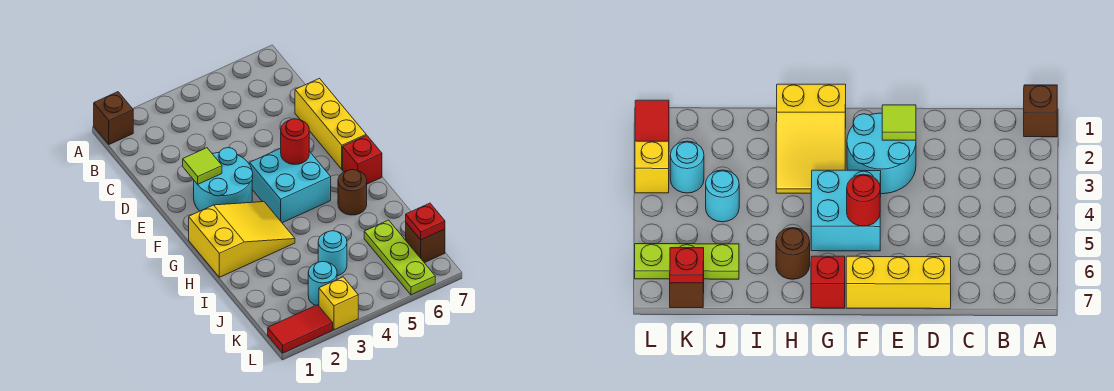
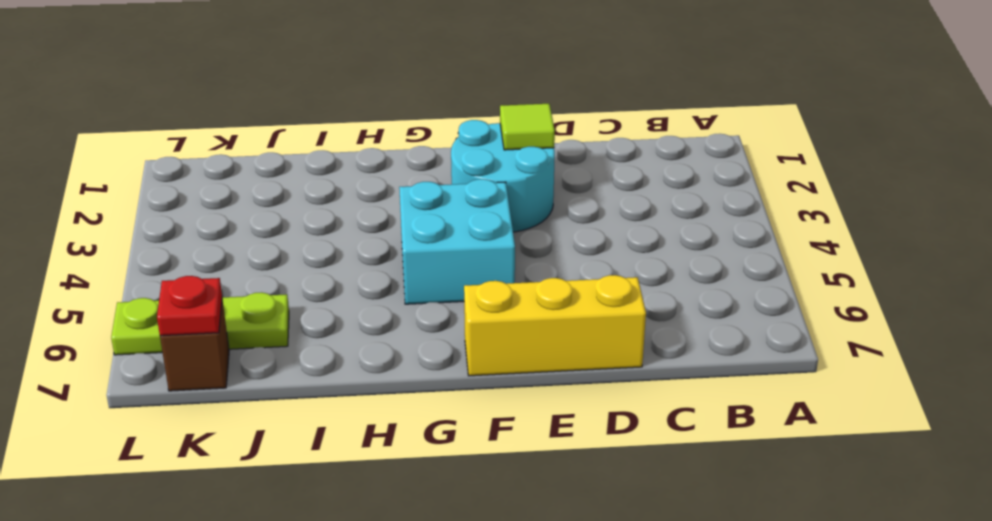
none -> brown 1x1 brick [94,92,133,144]
none -> yellow 2x3 slope [189,202,295,277]
none -> red 1x1 brick [343,135,382,184]

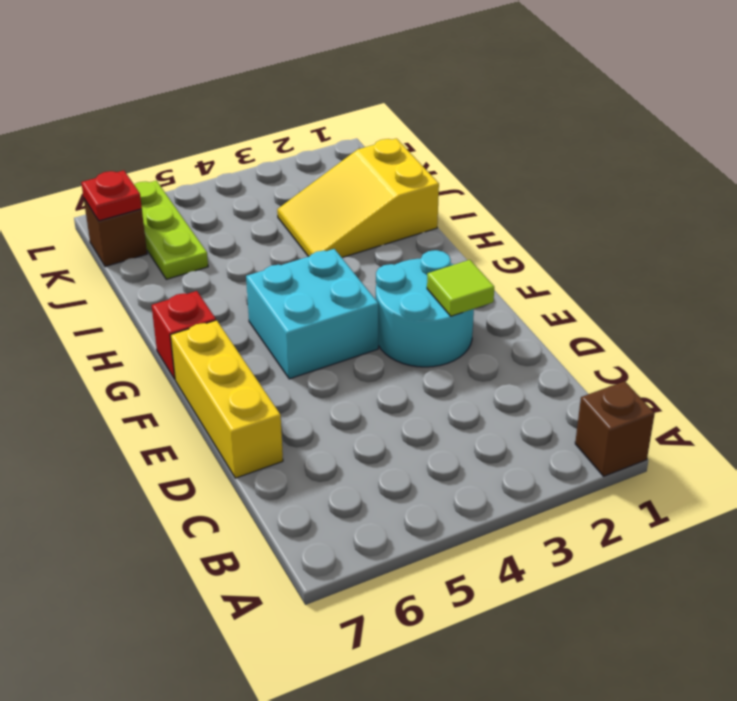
yellow 2x3 slope [277,138,439,258] -> yellow 2x3 slope moved to [189,202,295,277]
none -> brown 1x1 round brick [338,170,367,215]
none -> cyan 1x1 round brick [318,231,347,276]
none -> cyan 1x1 round brick [308,261,337,306]

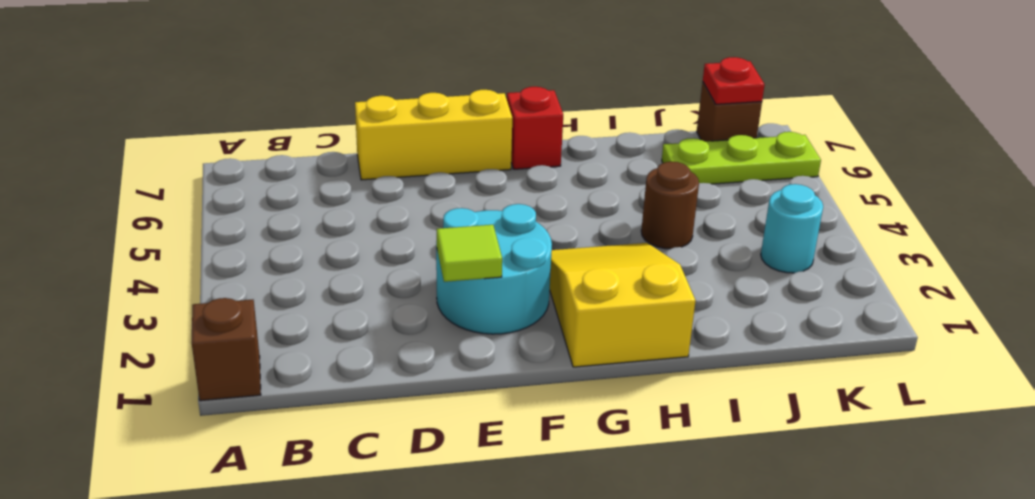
brown 1x1 round brick [641,162,699,249] -> brown 1x1 round brick moved to [338,170,367,215]
none -> cyan 2x2 brick [250,148,331,223]
none -> cyan 1x1 round brick [318,231,347,276]
none -> red 1x2 tile [268,305,333,353]

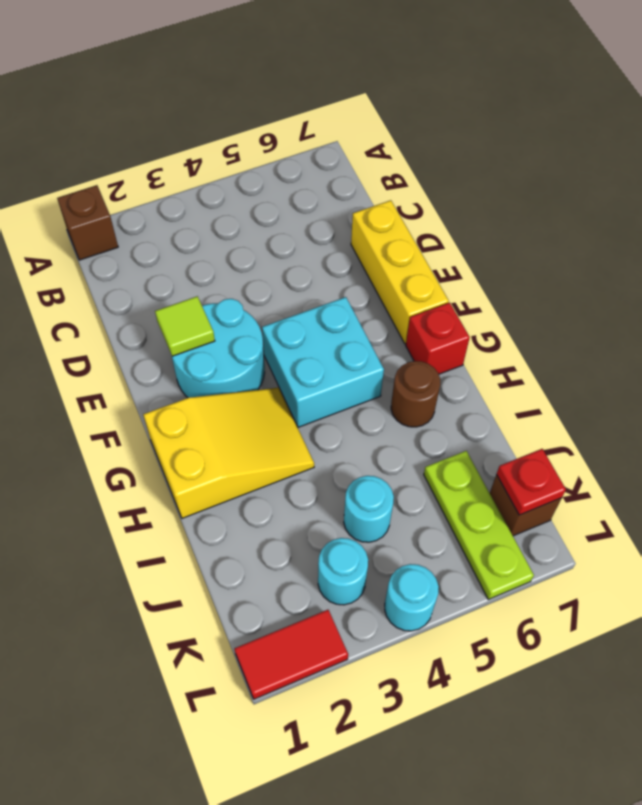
cyan 1x1 round brick [385,564,439,631] -> none
none -> yellow 1x1 brick [319,277,358,330]
none -> red 1x1 round brick [281,119,309,165]

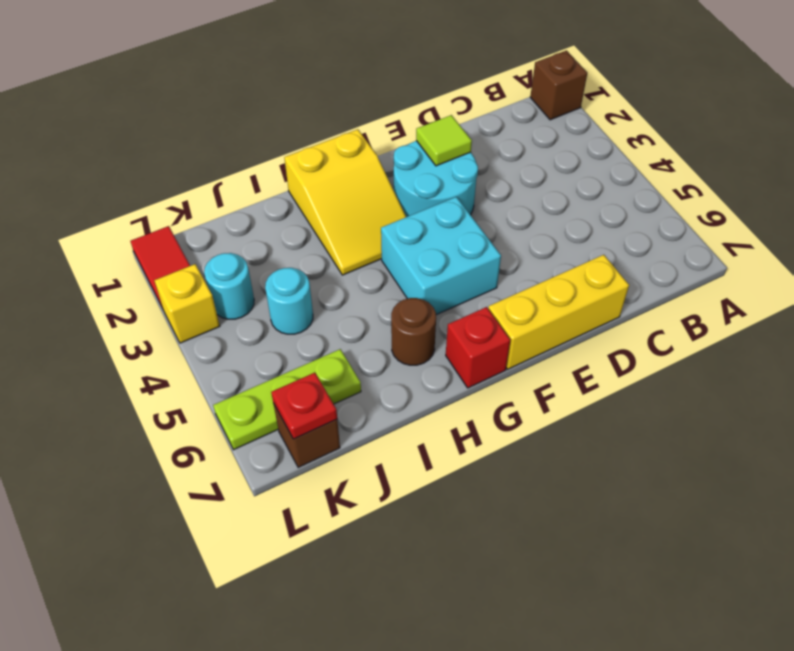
none -> red 1x1 round brick [281,119,309,165]

